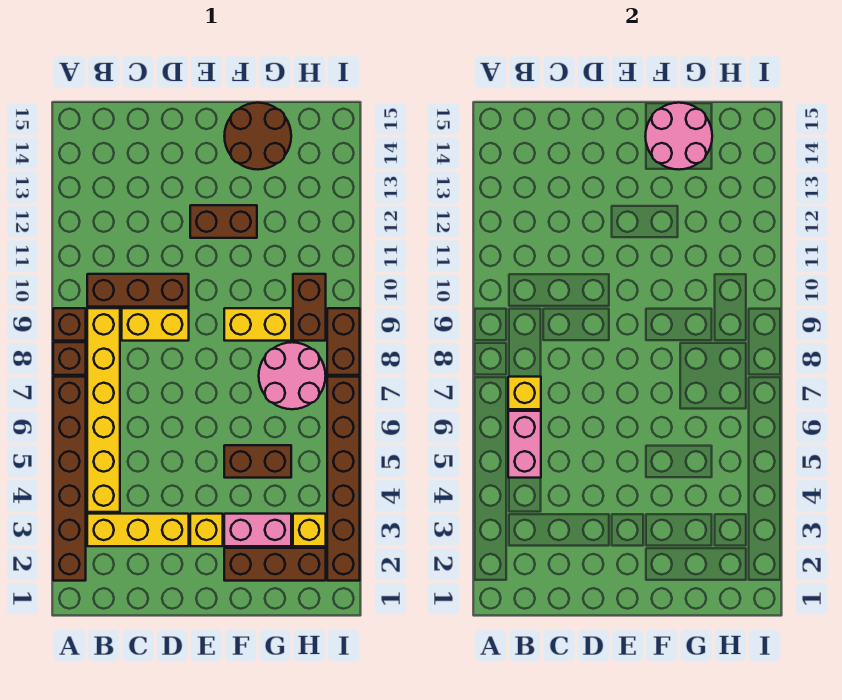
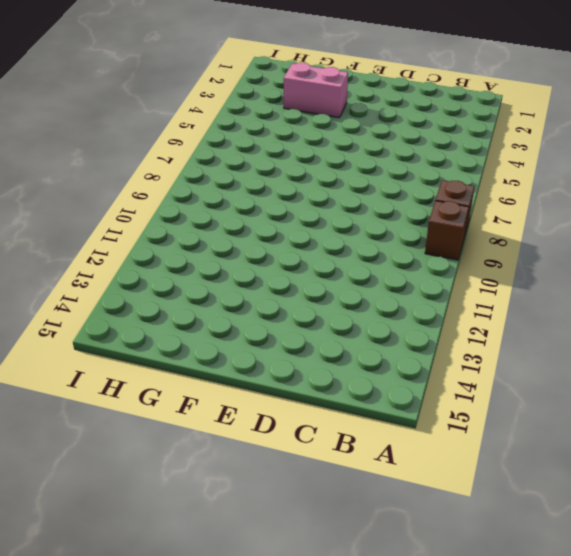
none -> brown 1x6 brick [53,377,86,581]
none -> yellow 1x3 brick [87,514,189,546]
none -> yellow 1x6 brick [87,308,120,512]

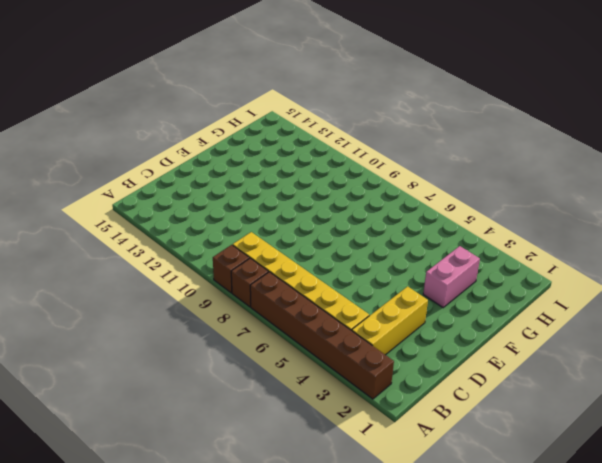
none -> brown 1x3 brick [87,274,189,307]
none -> yellow 1x2 brick [122,308,189,341]
none -> yellow 1x1 brick [190,514,223,546]

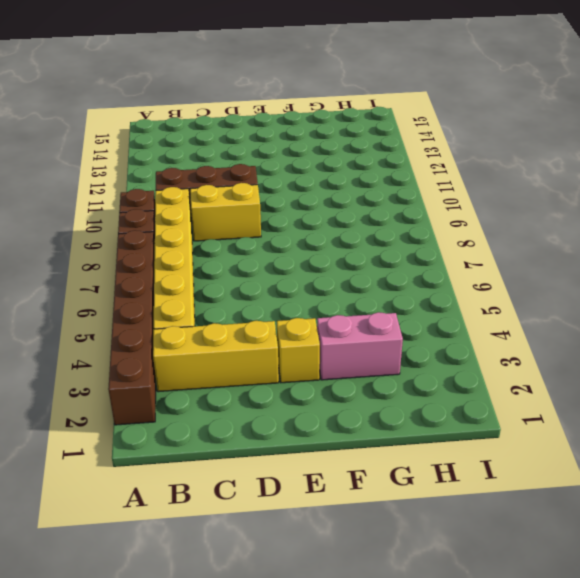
none -> brown 1x2 brick [190,205,257,238]
none -> brown 1x3 brick [224,548,326,581]
none -> brown 1x2 brick [224,445,291,478]

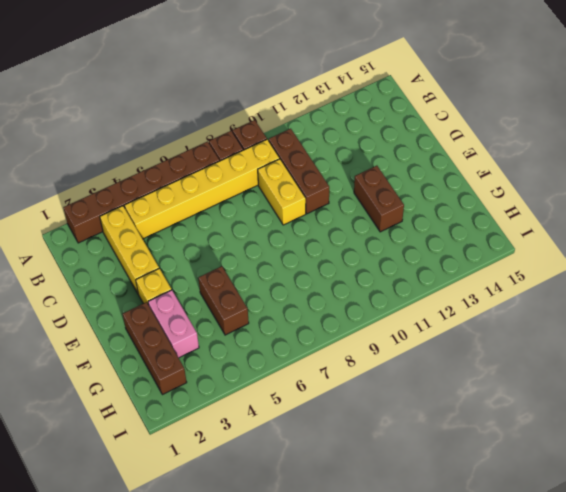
none -> yellow 1x2 brick [224,308,291,341]
none -> brown 2x2 round brick [224,103,291,170]
none -> pink 2x2 round brick [259,342,326,409]

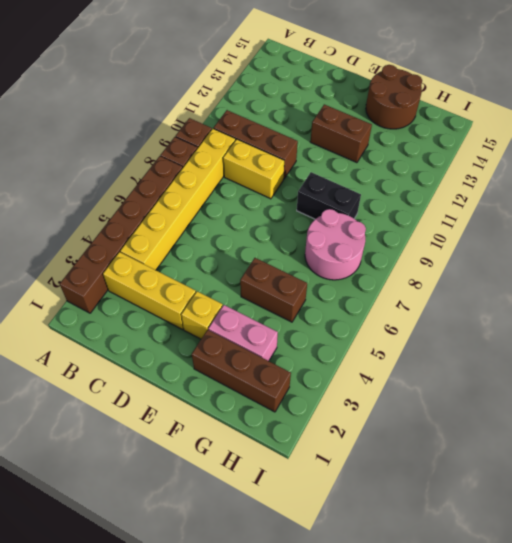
black 1x2 brick [297,172,361,219] -> yellow 1x2 brick [224,308,291,341]
none -> yellow 1x1 brick [293,514,326,546]
none -> brown 1x2 brick [293,274,326,341]
none -> brown 1x6 brick [327,377,360,581]

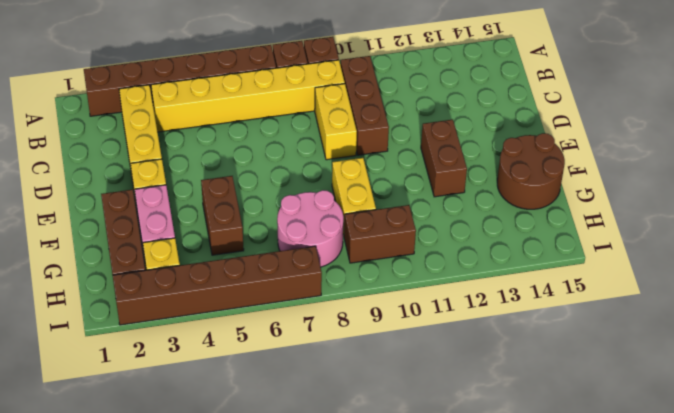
none -> brown 1x2 brick [327,308,360,375]
none -> pink 1x2 brick [508,411,541,478]
none -> yellow 1x1 brick [508,377,541,409]

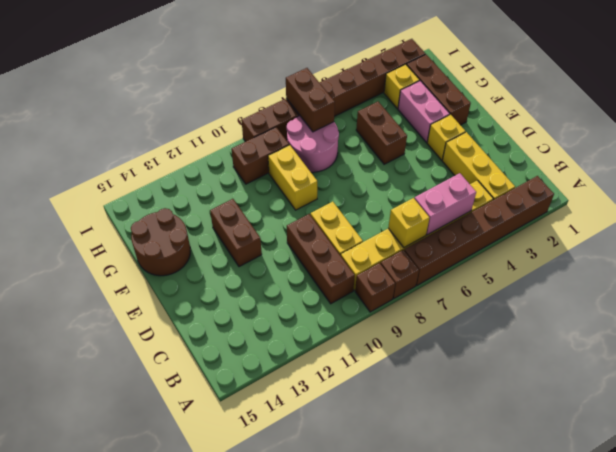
brown 1x2 brick [286,68,335,132] -> none
none -> pink 2x2 round brick [645,103,712,170]

